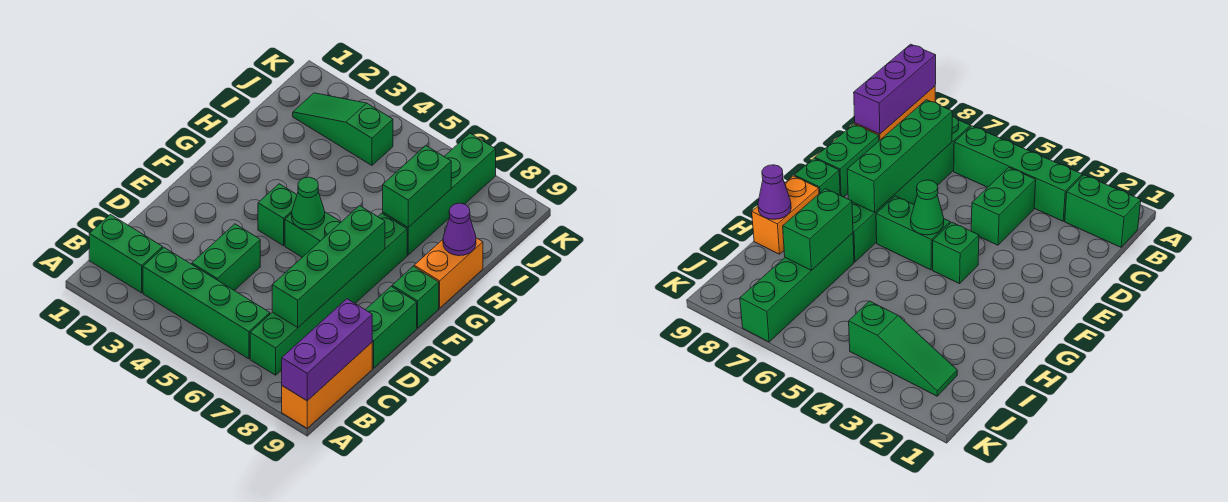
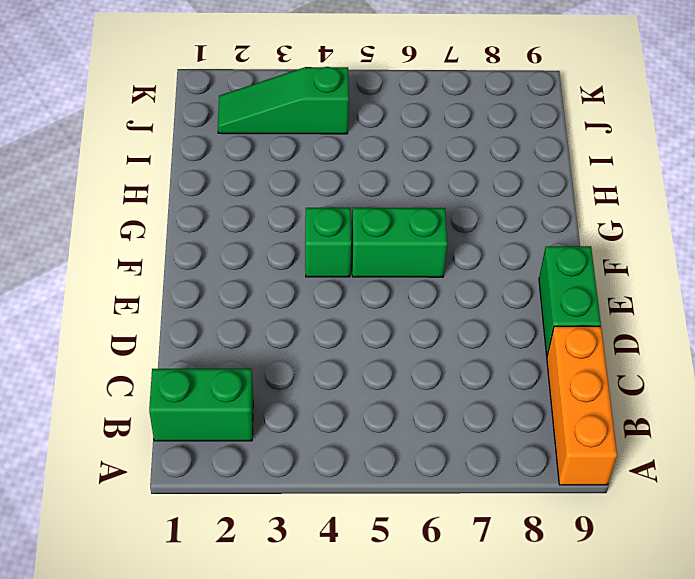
none -> green 1x4 brick [143,248,270,359]
none -> green 1x6 brick [250,213,407,375]
none -> green 1x2 brick [192,224,260,290]

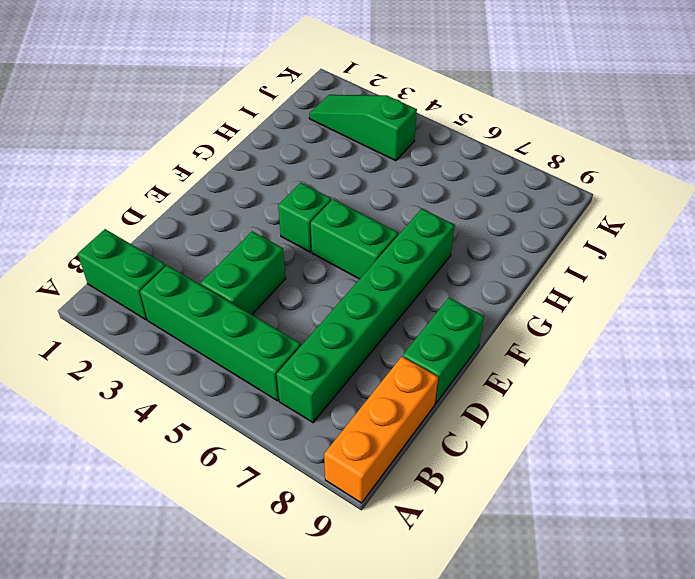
none -> green 1x1 brick [392,266,439,328]
none -> orange 1x2 brick [414,238,483,308]
none -> green 1x4 brick [383,133,496,255]

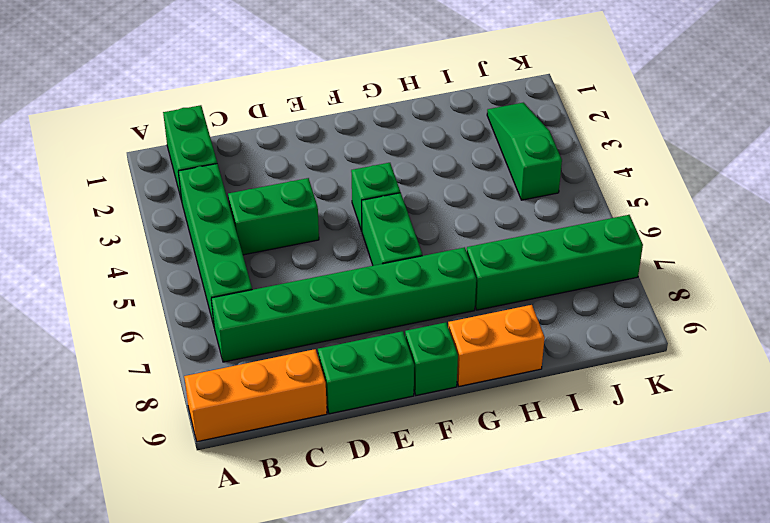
none -> purple 1x3 brick [282,299,372,401]
none -> green 1x4 brick [272,206,385,327]
none -> green 1x1 cone [292,177,325,230]

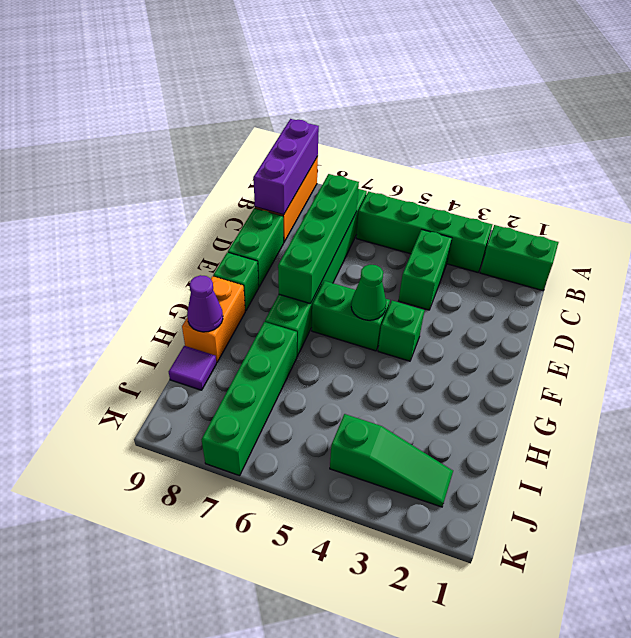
purple 1x1 tile [169,346,216,390] -> none
none -> green 1x2 brick [383,146,451,227]

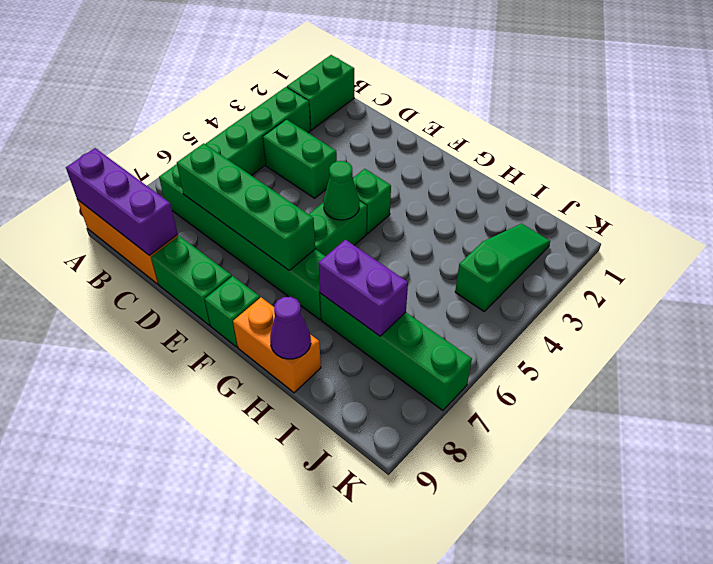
purple 1x2 brick [318,240,408,336] -> green 1x2 brick [383,146,451,227]

